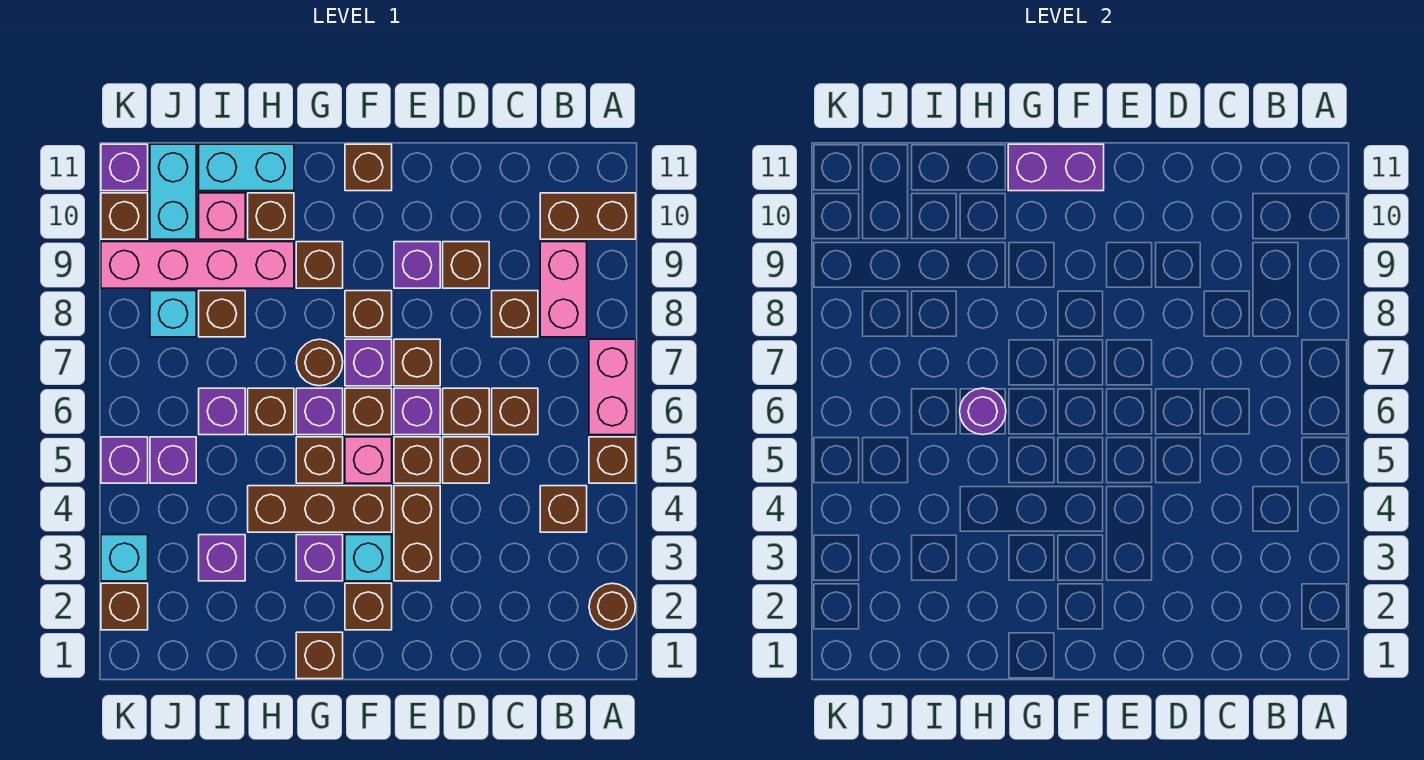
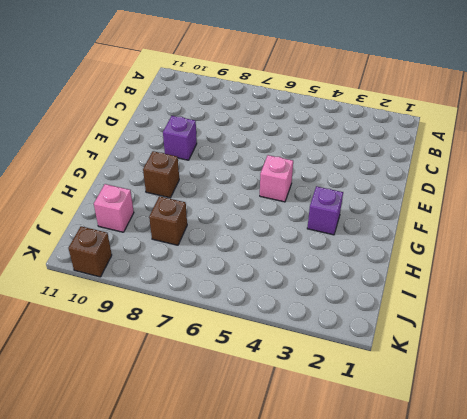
none -> brown 1x1 round brick [589,583,636,630]
none -> brown 1x1 brick [589,437,636,483]
none -> pink 1x2 brick [589,339,636,435]
none -> brown 1x2 brick [540,193,636,239]

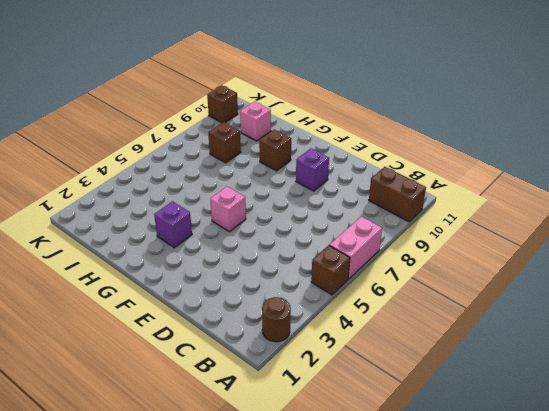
none -> brown 1x1 brick [540,486,587,532]
none -> pink 1x2 brick [540,242,587,337]
none -> brown 1x1 brick [492,388,538,435]
none -> brown 1x1 brick [492,291,538,337]

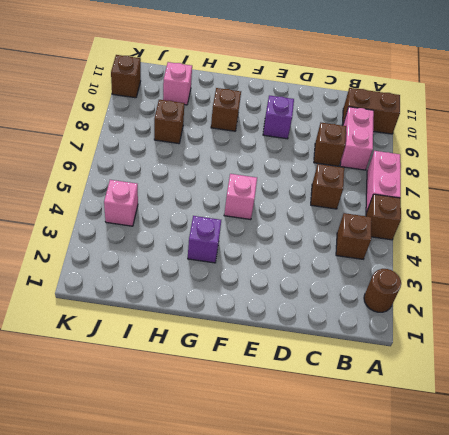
pink 1x1 brick [104,180,138,226] -> none
none -> brown 1x1 brick [443,437,489,483]
none -> brown 1x1 brick [443,388,489,435]
none -> brown 1x1 brick [443,242,489,288]
none -> brown 1x2 brick [394,486,440,581]

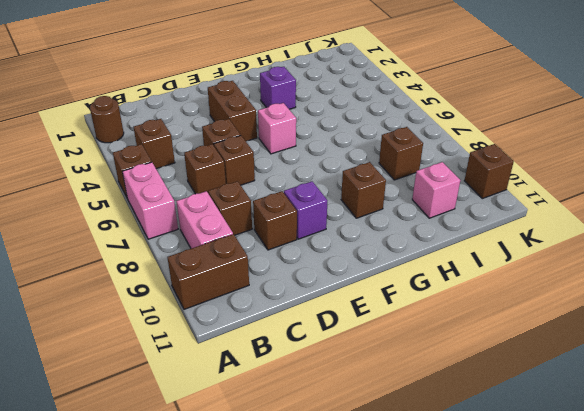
none -> brown 1x1 brick [394,437,440,483]
none -> purple 1x1 brick [394,388,440,435]
none -> brown 1x1 brick [394,339,440,386]
none -> brown 1x1 brick [345,583,392,630]

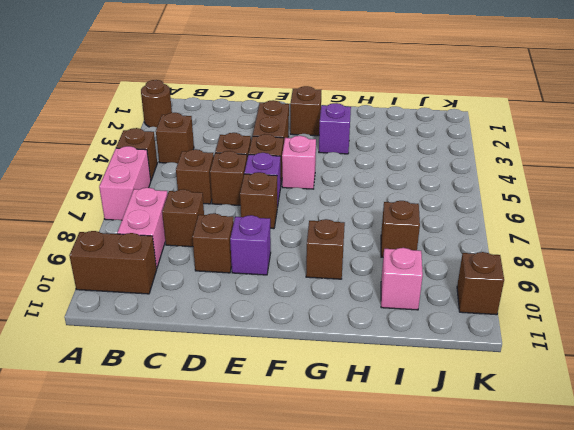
none -> cyan 1x1 brick [345,535,392,581]
none -> brown 1x3 brick [248,486,392,532]
none -> brown 1x1 brick [345,388,392,435]
none -> purple 1x1 brick [345,339,392,386]

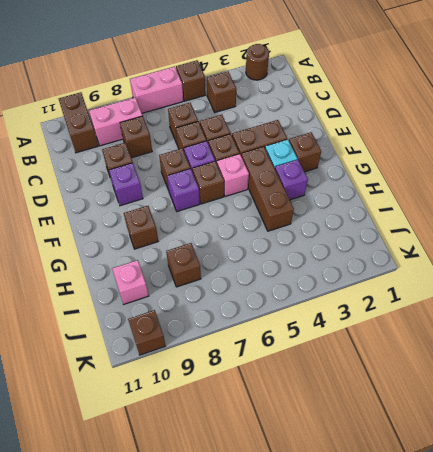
none -> brown 1x1 brick [345,291,392,337]
none -> brown 1x1 brick [345,144,392,191]
none -> brown 1x1 brick [296,632,343,679]
none -> brown 1x1 brick [296,437,343,483]

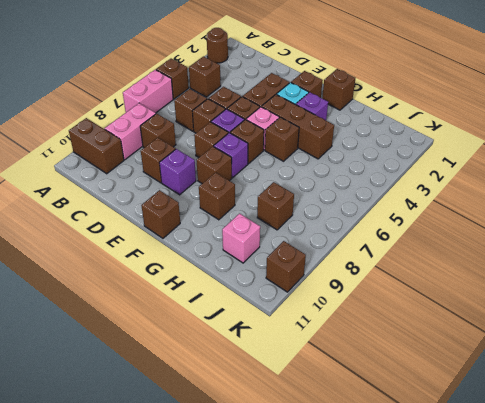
none -> purple 1x1 brick [296,388,343,435]
none -> brown 1x1 round brick [296,339,343,386]
none -> brown 1x1 brick [248,388,294,435]
none -> pink 1x4 brick [101,242,294,288]

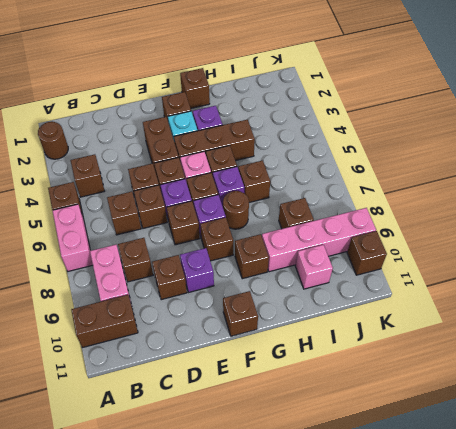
none -> brown 1x1 brick [248,193,294,239]
none -> cyan 1x2 brick [199,144,294,191]
none -> purple 1x1 brick [199,535,245,581]
none -> purple 1x1 brick [199,388,245,435]

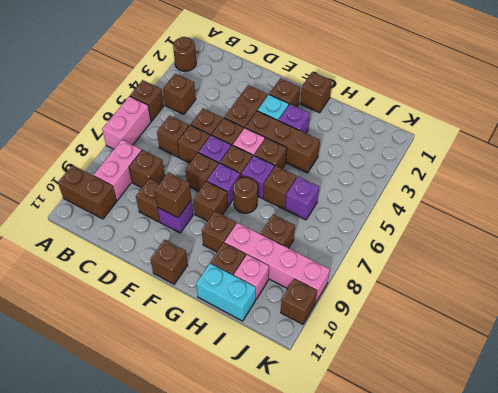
brown 1x1 brick [155,172,191,218] -> brown 1x1 brick moved to [101,583,148,630]
none -> purple 1x1 brick [199,535,245,581]
none -> purple 1x1 brick [150,437,196,483]
none -> cyan 1x1 brick [150,291,196,337]
none -> cyan 1x2 brick [150,144,196,239]

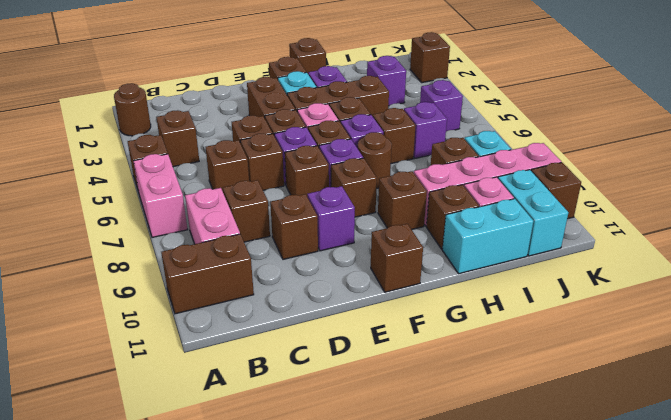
none -> cyan 1x1 brick [101,535,148,581]
none -> purple 1x1 brick [101,437,148,483]
none -> purple 1x1 brick [101,144,148,191]
none -> purple 1x2 brick [1008,144,1104,191]

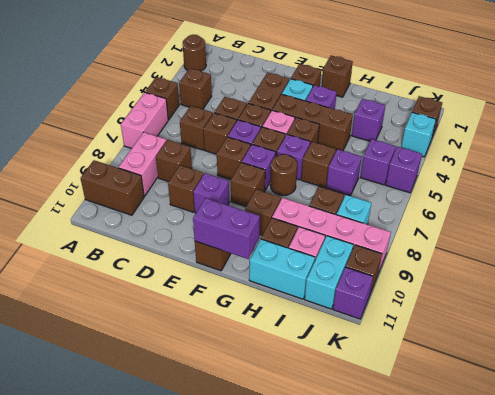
none -> purple 1x1 round brick [960,388,1006,435]

